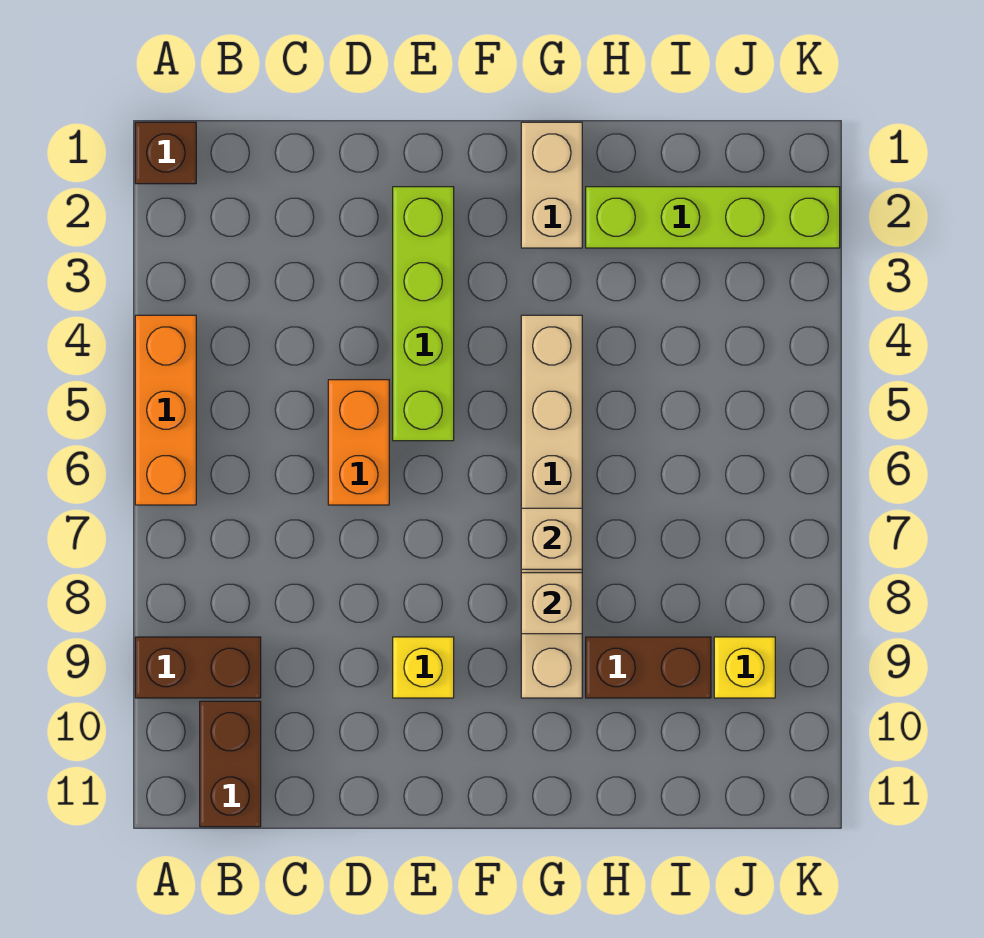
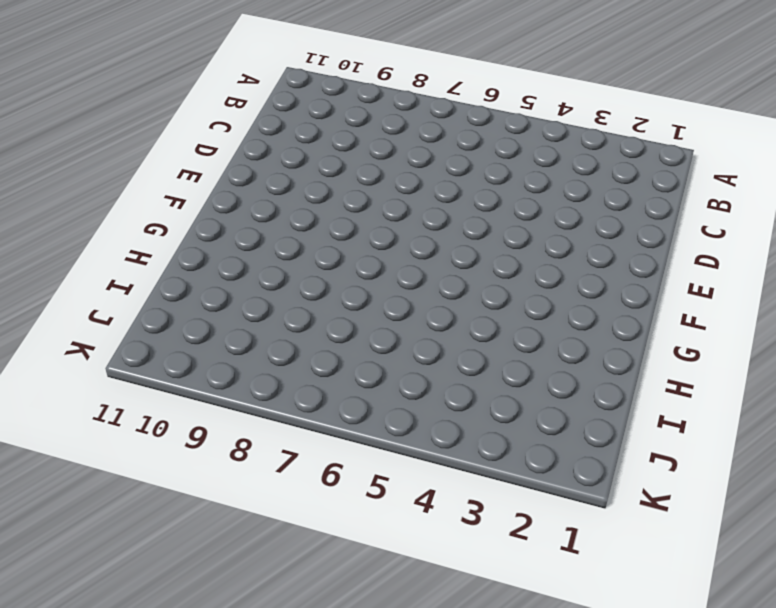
none -> brown 1x1 brick [135,122,196,184]
none -> orange 1x3 brick [135,315,196,505]
none -> brown 1x2 brick [135,637,261,698]

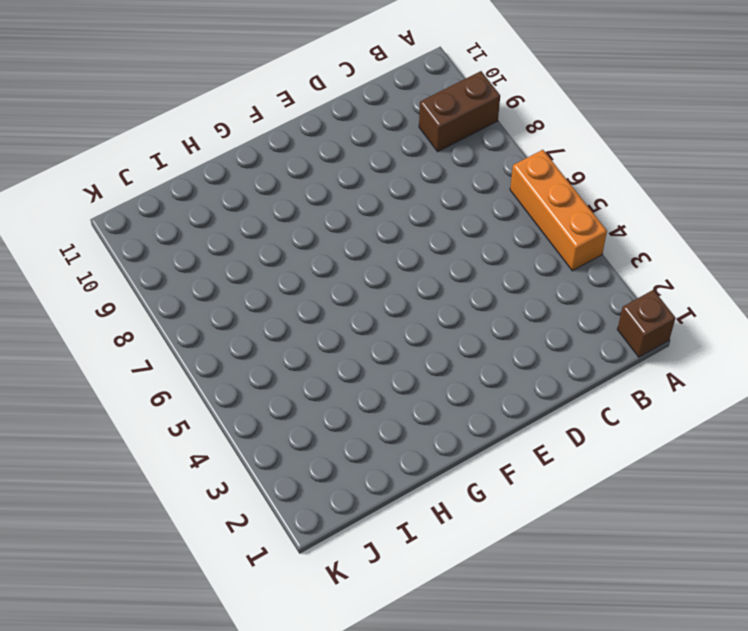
none -> brown 1x2 brick [200,701,261,827]
none -> orange 1x2 brick [328,380,389,505]
none -> lime 1x4 brick [393,187,454,441]

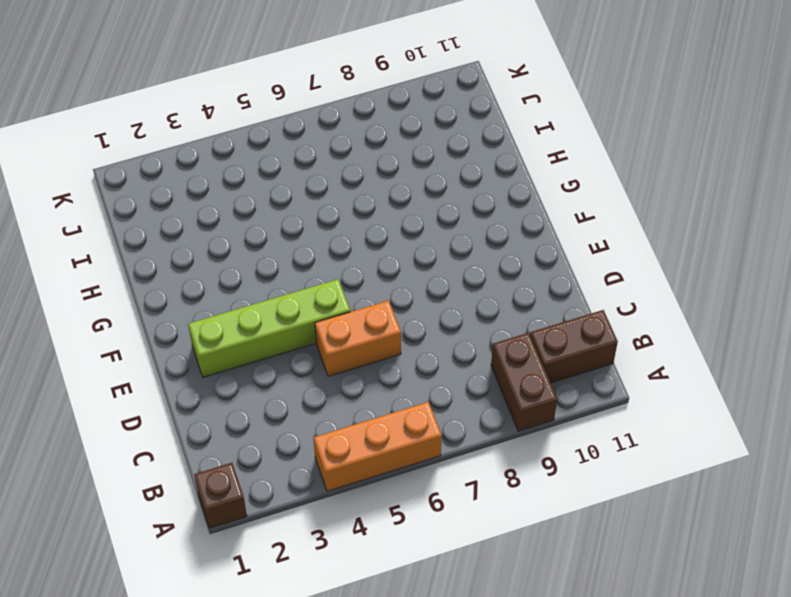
none -> yellow 1x1 brick [393,637,454,698]
none -> tan 1x2 brick [521,122,582,248]
none -> tan 1x6 brick [521,315,582,698]

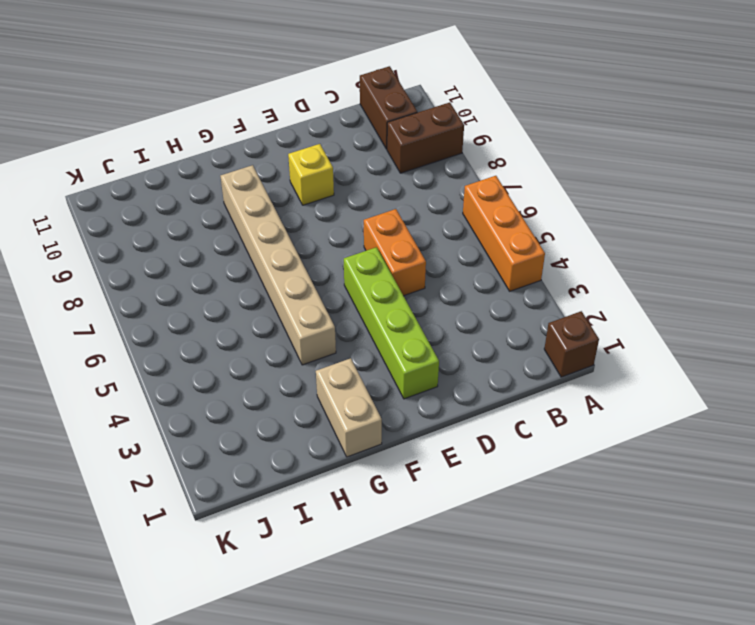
none -> lime 1x4 brick [586,187,840,248]
none -> brown 1x2 brick [586,637,711,698]
none -> yellow 1x1 brick [714,637,775,698]

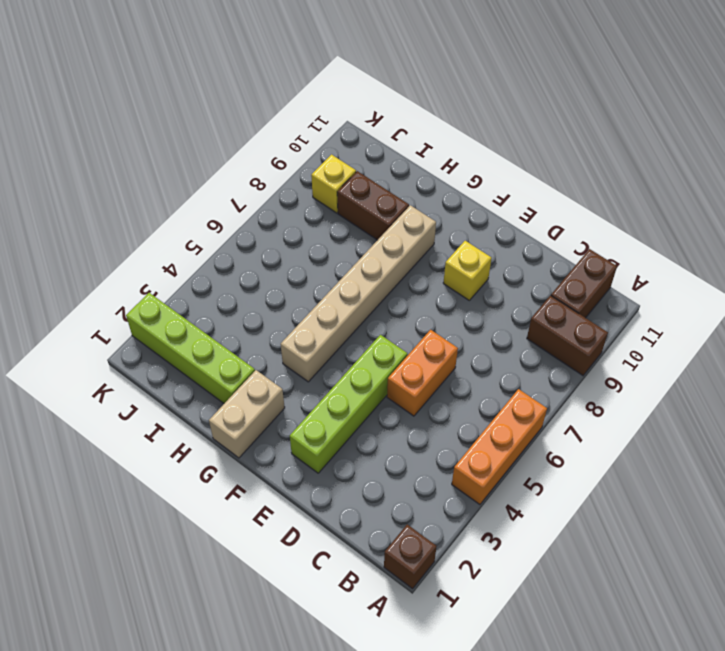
none -> tan 1x1 brick [521,508,582,569]
none -> tan 1x1 brick [521,573,582,634]

